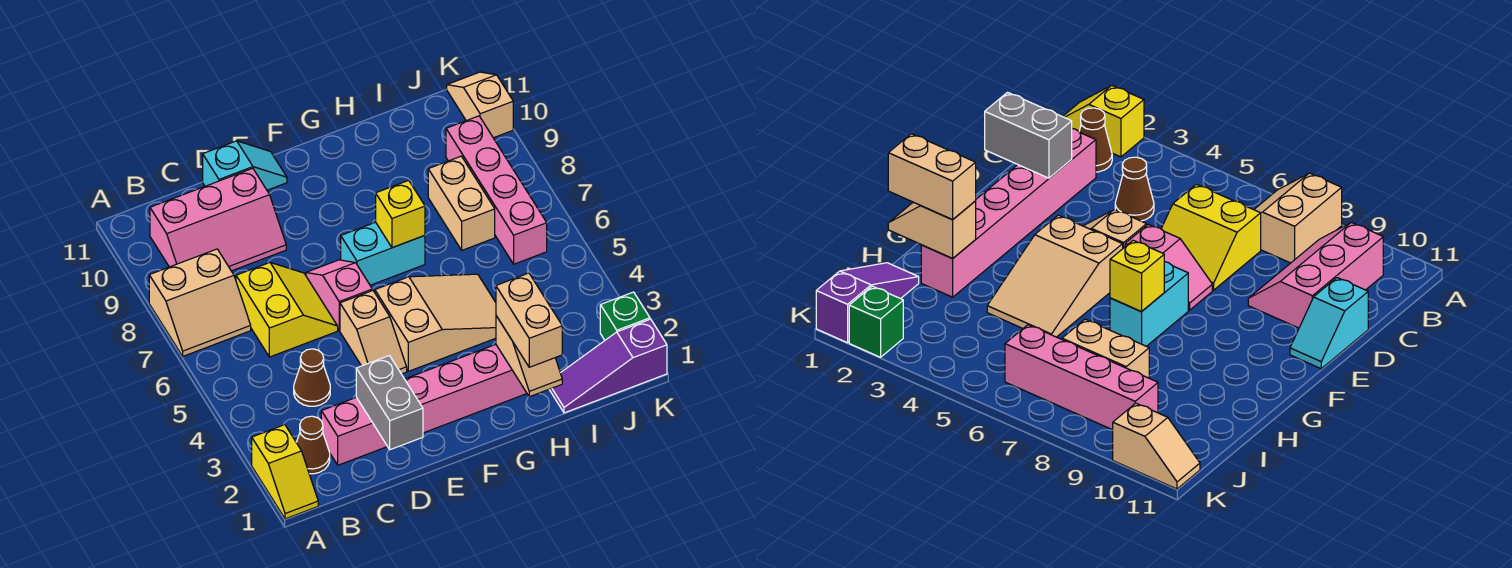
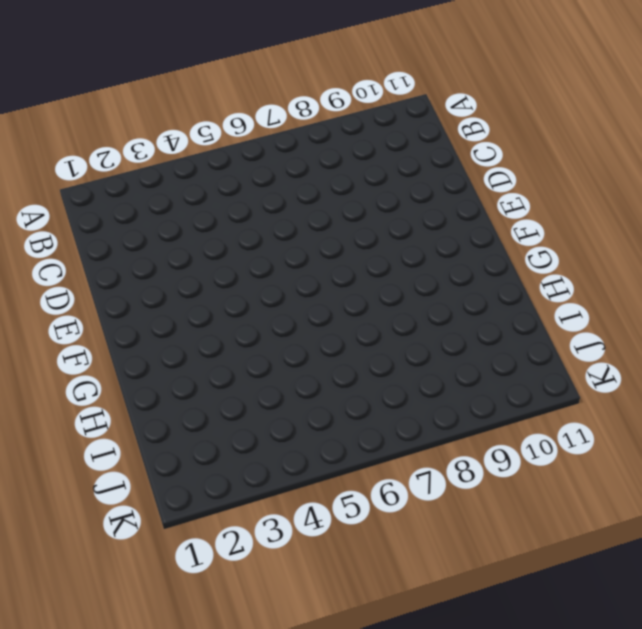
none -> yellow 1x2 slope [252,425,318,519]
none -> tan 2x2 slope [149,249,251,356]
none -> brown 1x1 cone [296,416,330,474]

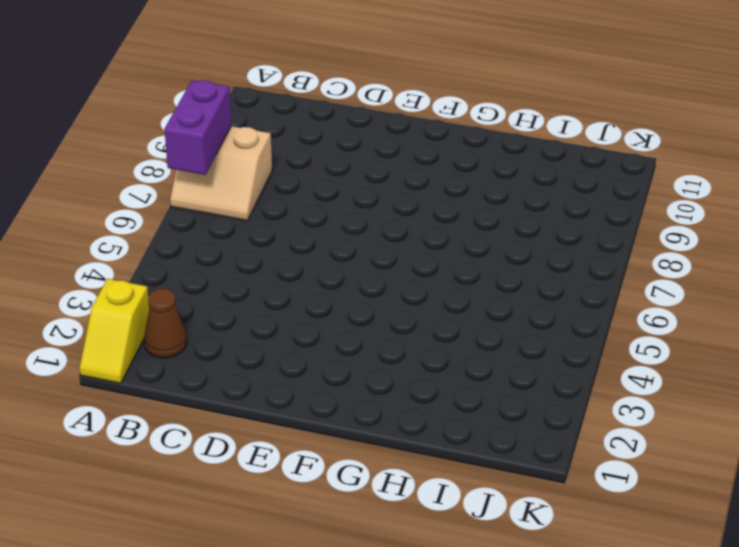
purple 1x2 brick [165,80,231,175] -> none
none -> pink 2x3 slope [150,168,286,271]
none -> pink 1x6 brick [321,345,527,465]
none -> brown 1x1 cone [294,349,330,406]

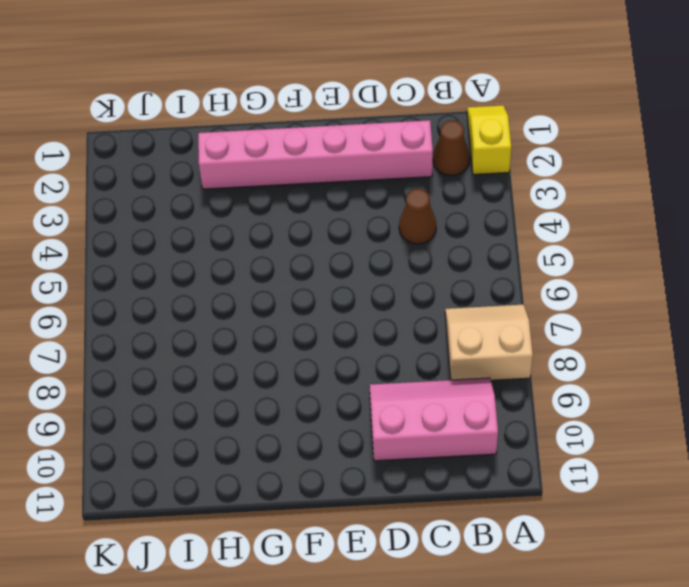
none -> yellow 2x2 slope [236,263,338,357]
none -> cyan 1x2 slope [203,141,287,190]
none -> tan 1x2 slope [340,290,407,374]

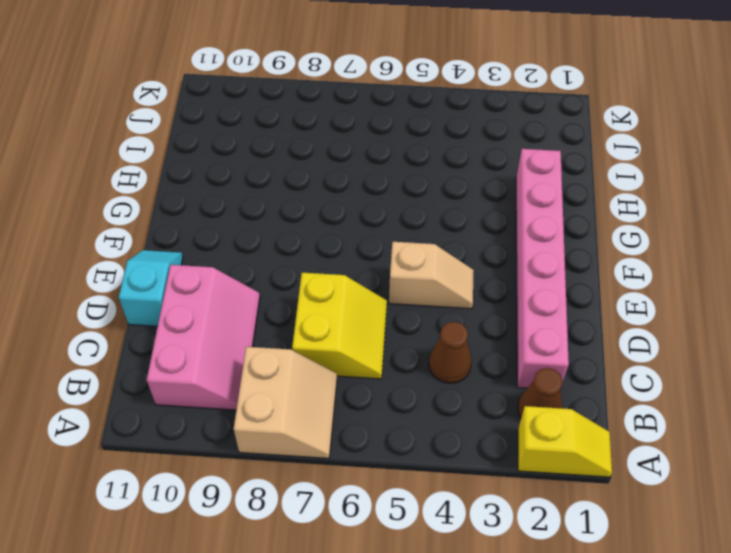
yellow 2x2 slope [292,273,387,379] -> yellow 2x2 slope turned to [236,263,338,357]
none -> pink 1x2 slope [306,260,372,330]
none -> tan 2x3 slope [375,274,496,371]
none -> cyan 1x2 brick [341,222,425,285]

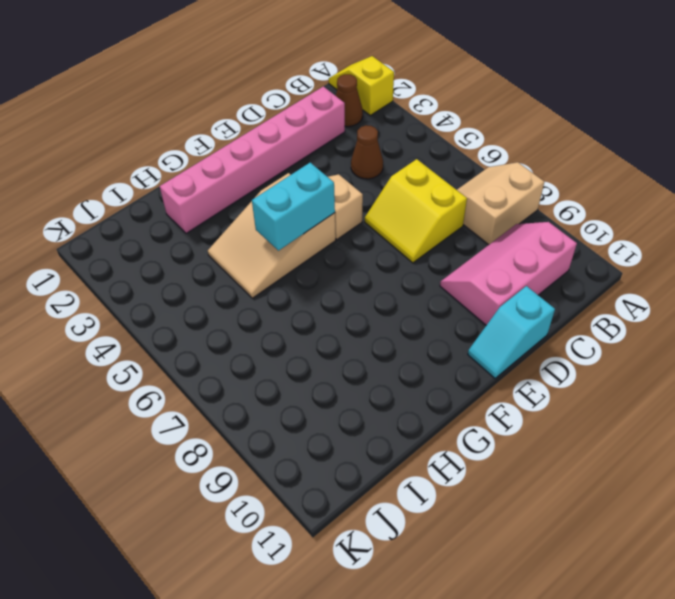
cyan 1x2 brick [252,163,335,251] -> cyan 1x2 brick moved to [341,222,425,285]
none -> pink 1x2 slope [306,260,372,330]
none -> purple 1x3 slope [549,319,667,413]
none -> tan 1x2 brick [428,156,495,250]

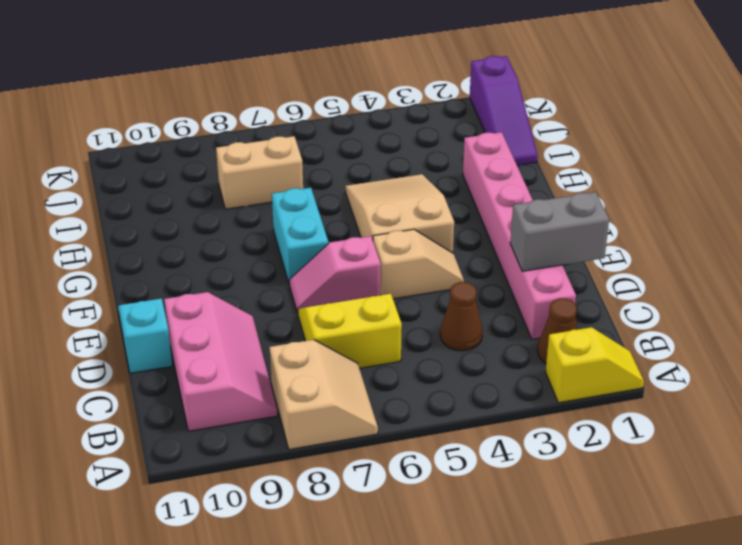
none -> pink 1x4 brick [446,116,547,264]
none -> green 1x1 brick [600,292,650,340]
none -> tan 1x2 slope [447,72,513,138]

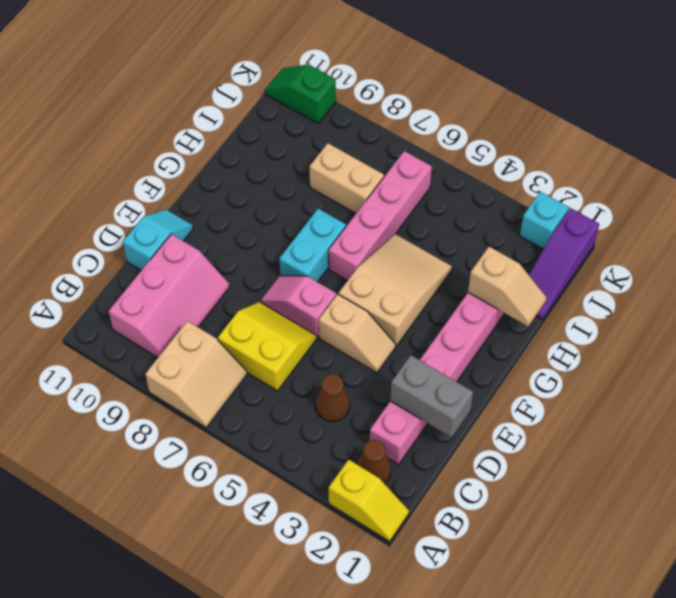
pink 1x4 brick [329,151,432,281] -> pink 1x4 brick turned to [446,116,547,264]
cyan 1x1 brick [520,192,569,249] -> green 1x1 brick [600,292,650,340]
green 1x2 slope [265,64,336,123] -> tan 1x2 slope [447,72,513,138]
none -> yellow 1x1 brick [376,180,425,248]
none -> tan 1x2 brick [496,273,562,367]

